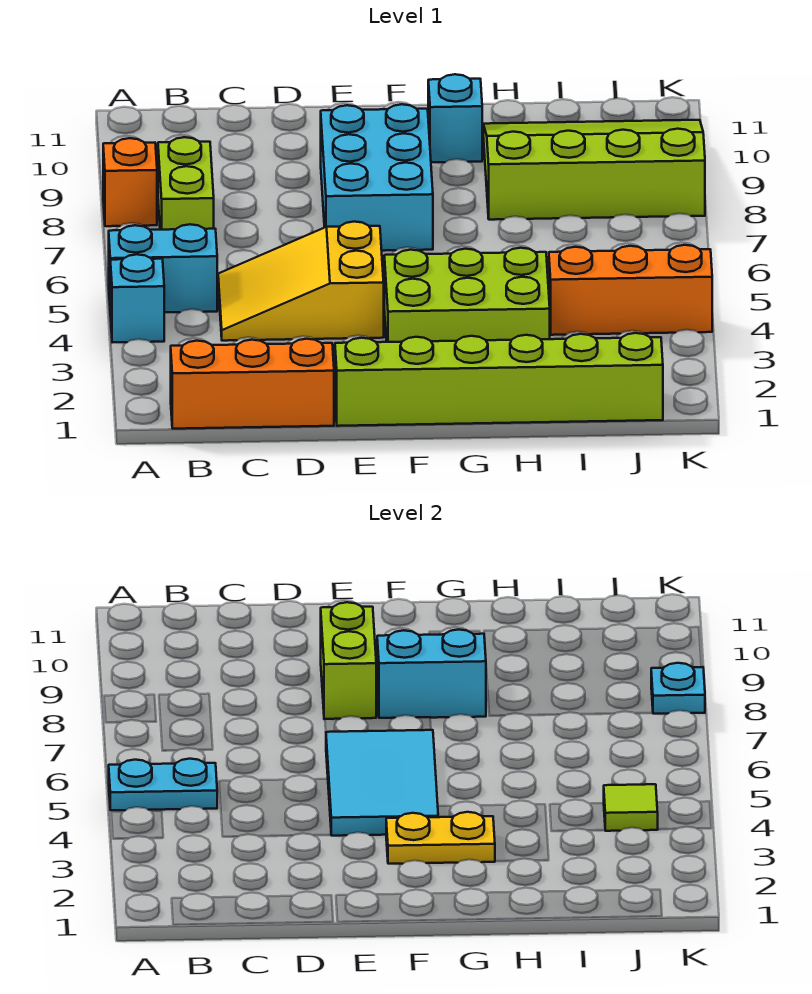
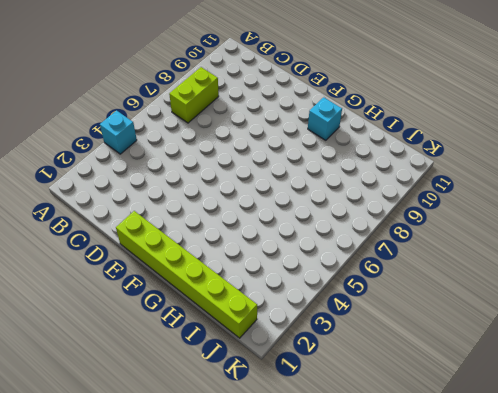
none -> cyan 1x2 brick [109,224,217,313]
none -> orange 1x1 brick [103,138,157,226]
none -> orange 1x3 brick [171,339,334,429]

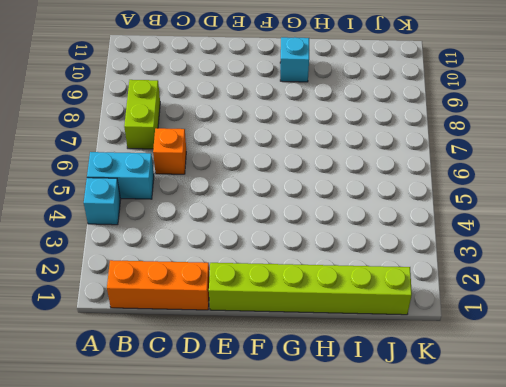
orange 1x1 brick [153,128,186,174] -> orange 1x1 brick moved to [103,138,157,226]
none -> yellow 2x3 slope [218,222,384,341]
none -> cyan 2x3 brick [321,104,433,251]
none -> lime 2x3 brick [384,248,550,342]

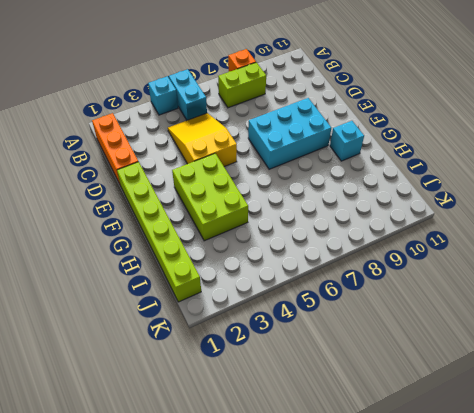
none -> lime 3x4 slope [483,120,705,220]
none -> orange 1x3 brick [549,245,712,335]
none -> cyan 1x2 plate [109,759,217,810]

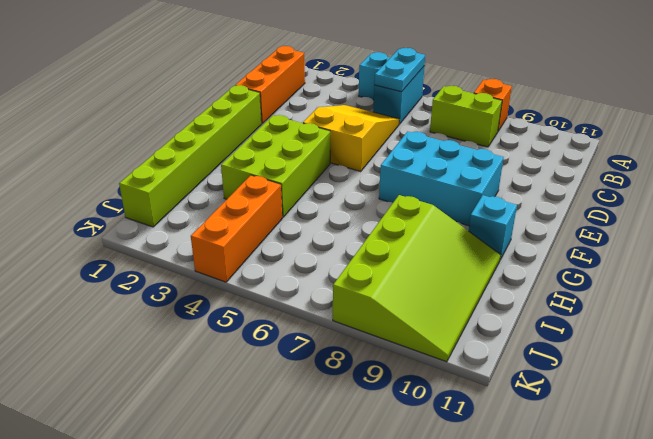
none -> cyan 2x3 tile [326,730,438,836]
none -> lime 1x2 brick [321,602,376,719]
none -> yellow 1x2 plate [386,812,495,864]

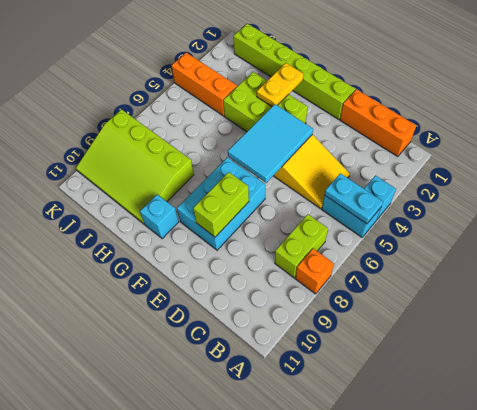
yellow 1x2 plate [257,63,304,106] -> yellow 1x2 plate turned to [386,812,495,864]
none -> cyan 1x2 brick [377,630,486,718]
none -> lime 1x1 tile [604,784,658,831]
none -> cyan 1x1 plate [651,663,705,714]

